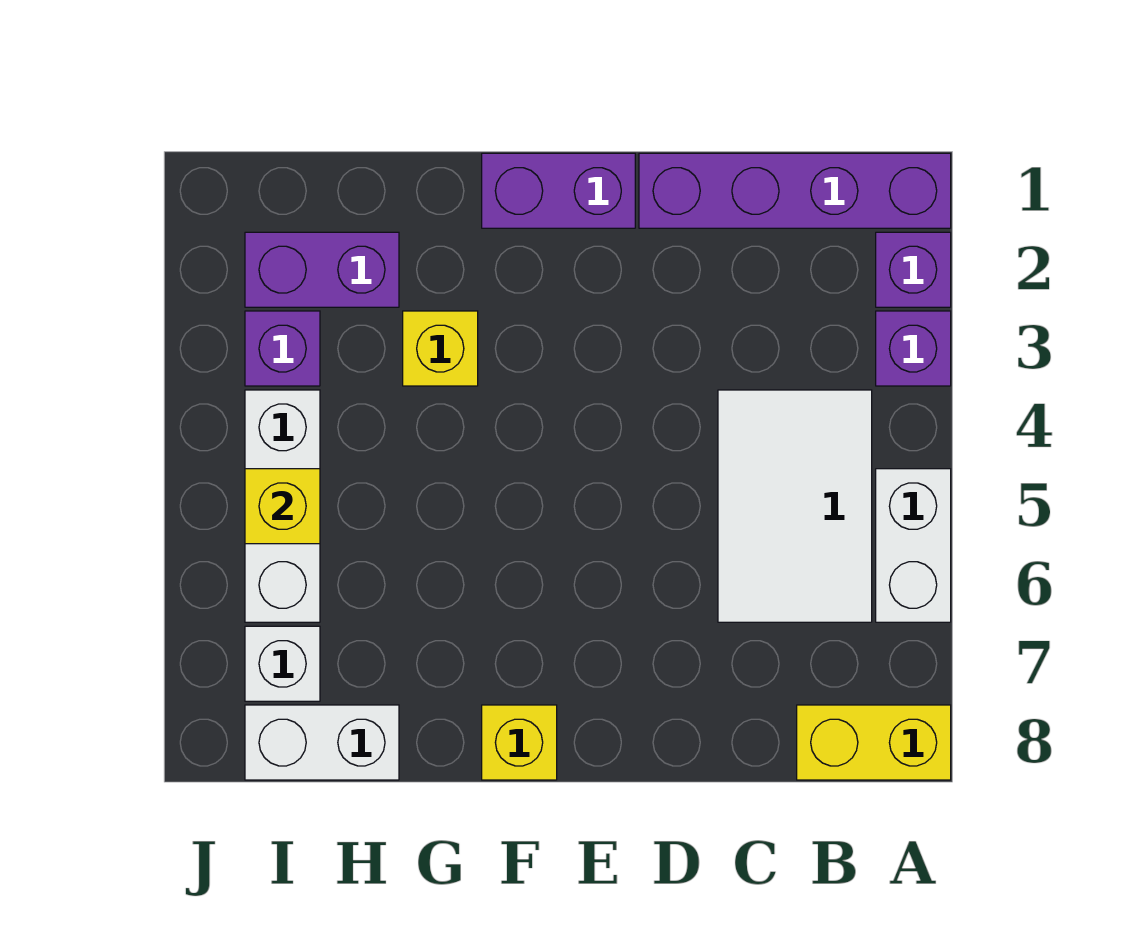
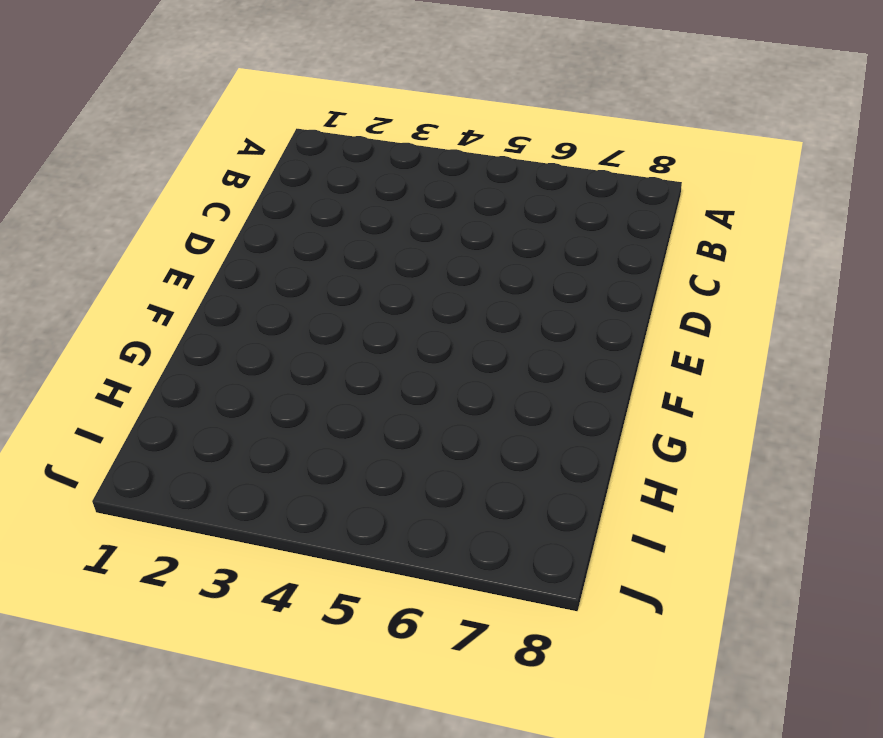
none -> purple 1x4 brick [639,153,951,228]
none -> purple 1x1 brick [876,232,951,307]
none -> purple 1x1 brick [876,311,951,386]

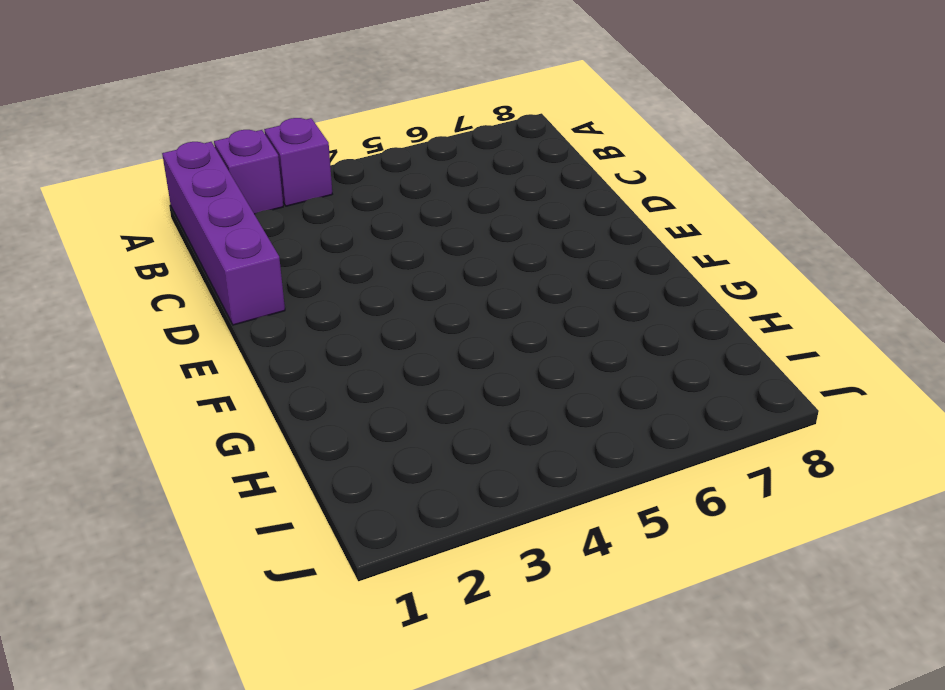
none -> white 1x2 brick [876,469,951,622]
none -> yellow 1x2 brick [797,705,951,780]
none -> white 2x3 tile [718,390,872,622]

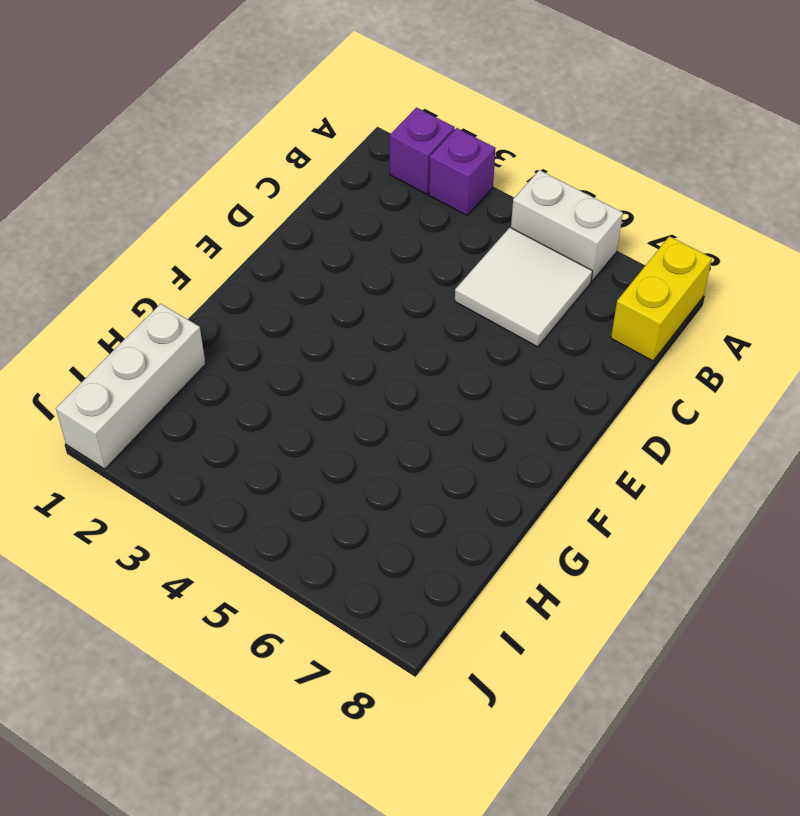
white 2x2 tile [455,228,592,347] -> white 2x3 tile [718,390,872,622]
white 1x3 brick [56,304,205,469] -> white 1x3 brick turned to [245,390,320,622]
none -> purple 1x4 brick [639,153,951,228]
none -> purple 1x2 brick [482,153,635,228]
none -> yellow 1x1 brick [482,705,557,780]

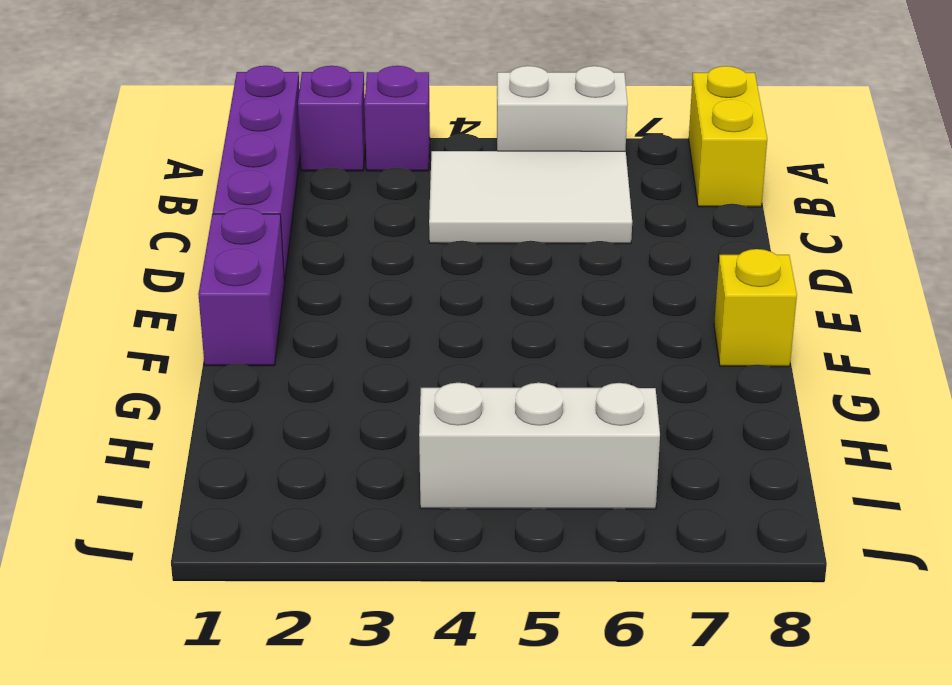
none -> yellow 1x1 brick [403,311,478,386]
none -> purple 1x2 brick [245,232,399,307]
none -> white 1x2 brick [245,705,399,780]

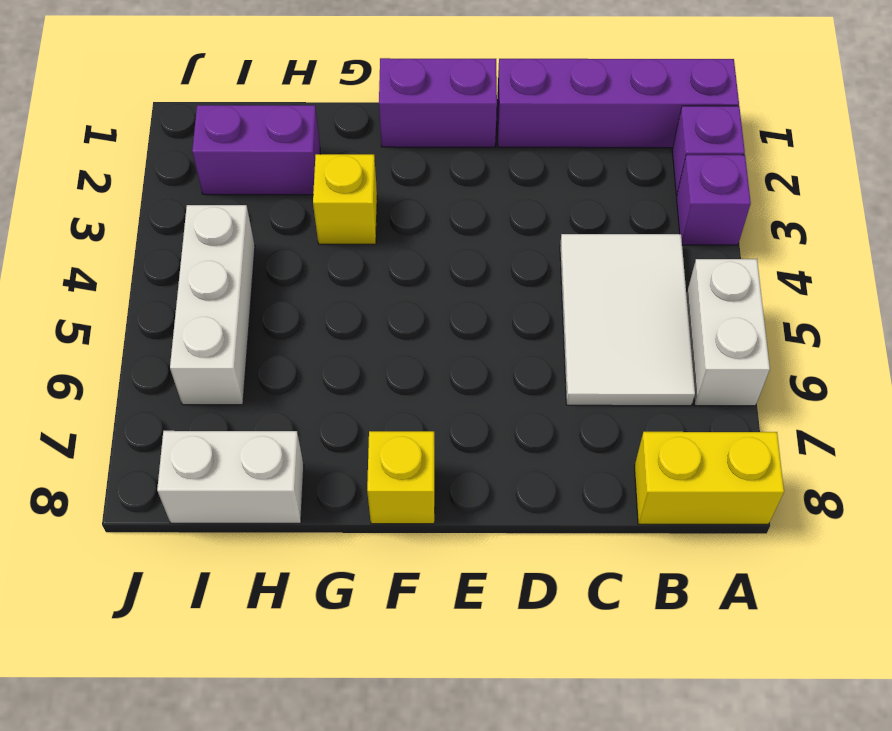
none -> purple 1x1 brick [245,311,320,386]
none -> white 1x1 brick [245,626,320,701]
none -> yellow 1x1 brick [245,469,320,544]

